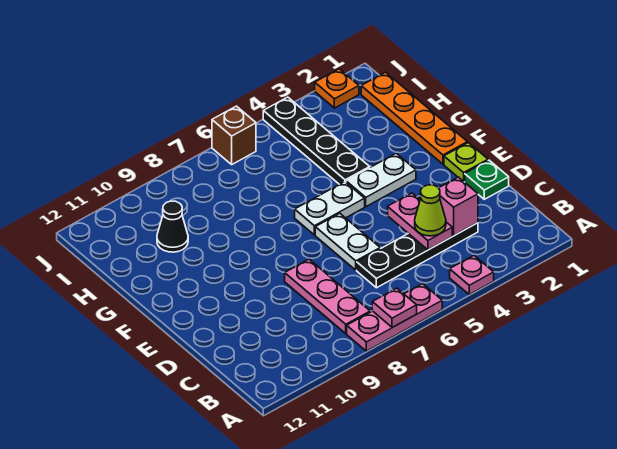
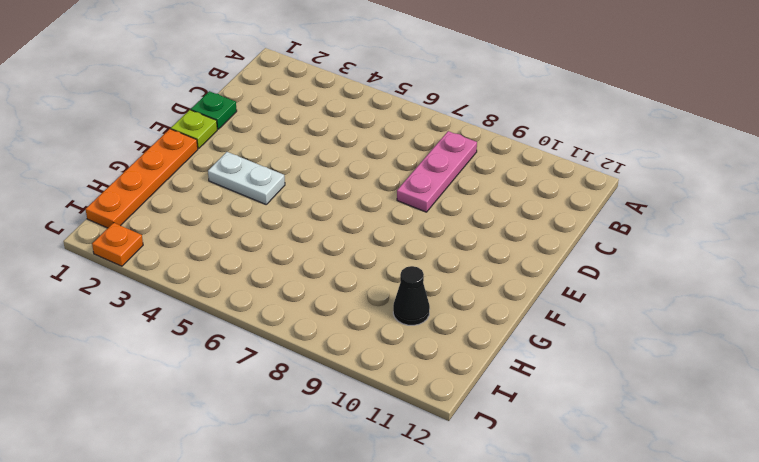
none -> pink 1x1 plate [450,256,494,294]
none -> pink 1x3 plate [347,284,442,351]
none -> black 1x4 plate [357,223,478,288]

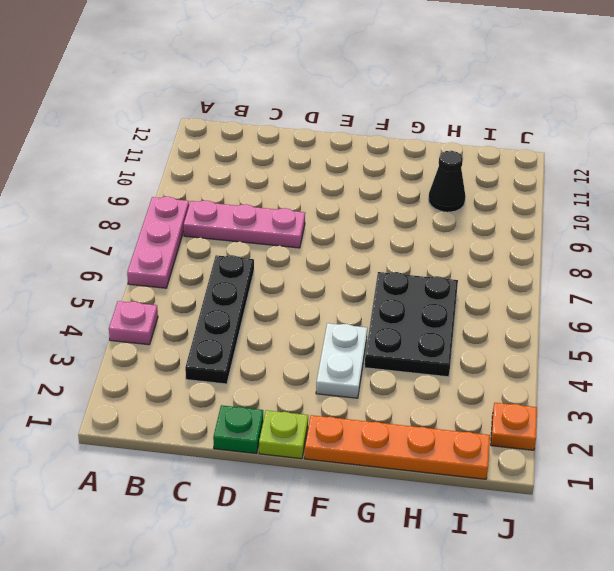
black 2x3 plate [365,272,458,377] -> black 1x4 plate [263,97,370,184]
none -> white 1x2 plate [315,213,380,270]
none -> white 1x2 plate [295,182,365,235]
none -> brown 1x1 brick [212,106,256,164]

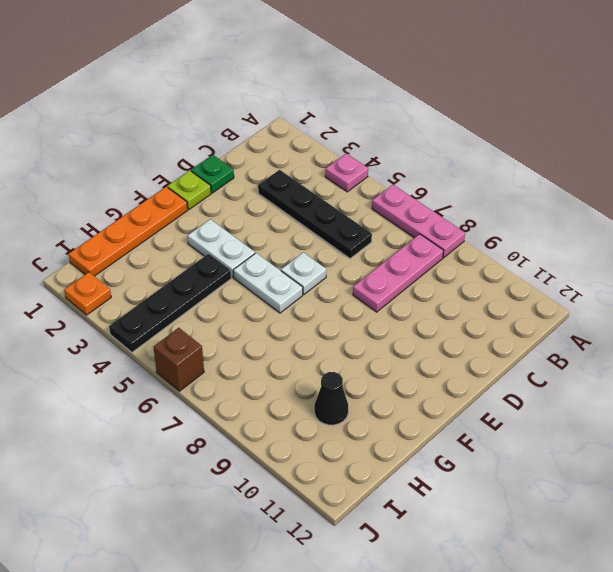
white 1x1 plate [281,252,326,294] -> white 1x2 plate [315,213,380,270]
none -> pink 1x1 plate [372,288,417,328]
none -> pink 1x1 brick [439,177,478,236]
none -> pink 1x2 plate [388,193,452,250]

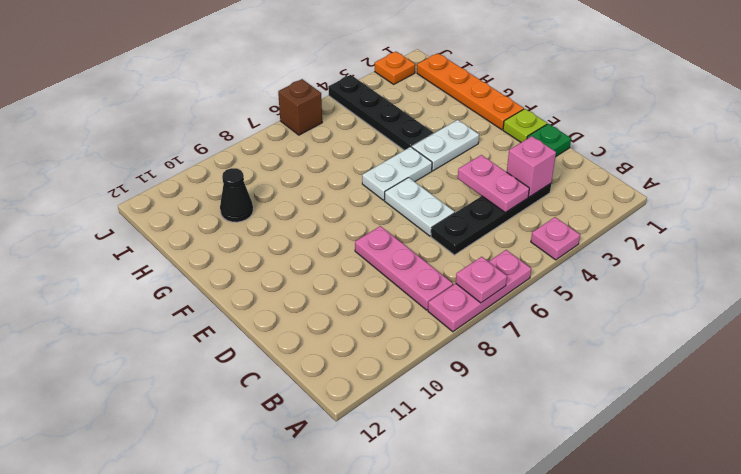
none -> lime 1x1 cone [415,185,446,236]

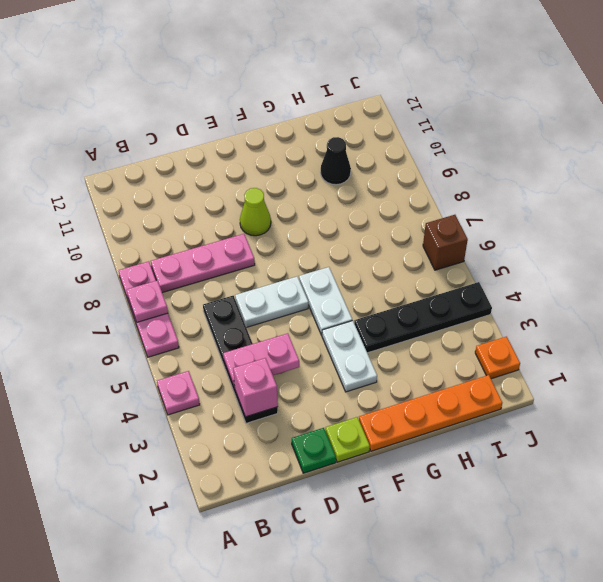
lime 1x1 cone [240,188,271,236] -> lime 1x1 cone moved to [415,185,446,236]

